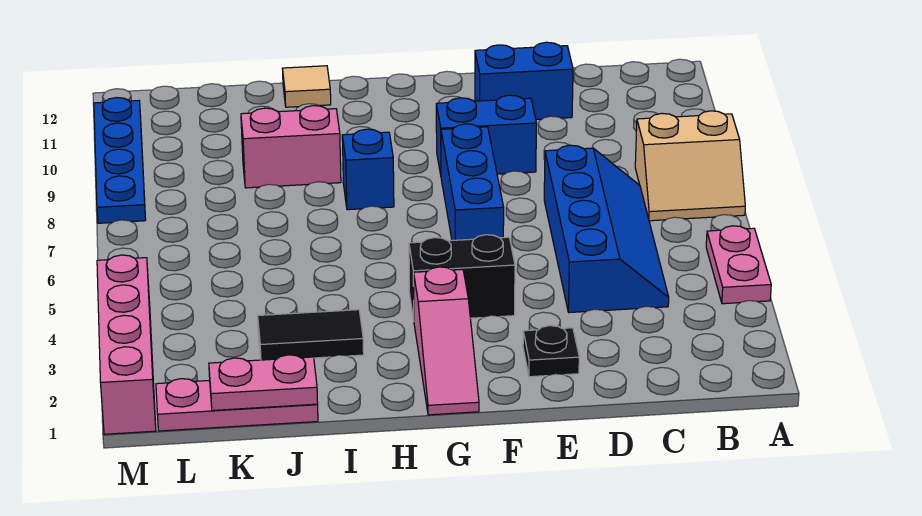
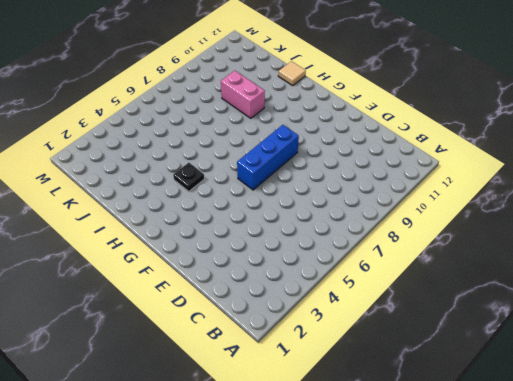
black 1x1 plate [173,163,204,191] -> black 1x1 plate moved to [523,326,579,377]
none -> pink 1x2 plate [706,226,771,304]
none -> tan 2x2 slope [635,111,745,221]
none -> blue 2x4 slope [544,145,669,313]

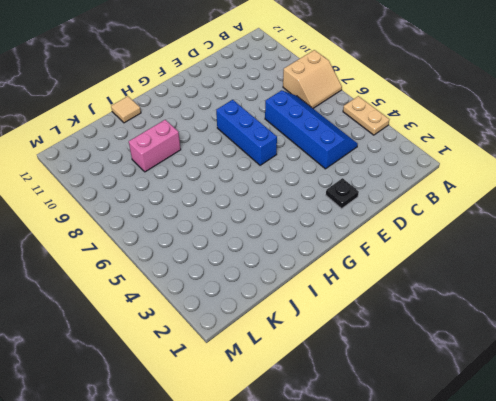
tan 1x2 plate [343,96,389,135] -> pink 1x2 plate [706,226,771,304]
none -> blue 1x2 brick [475,42,573,119]
none -> blue 1x2 brick [436,95,537,175]
none -> black 1x2 brick [409,235,515,319]

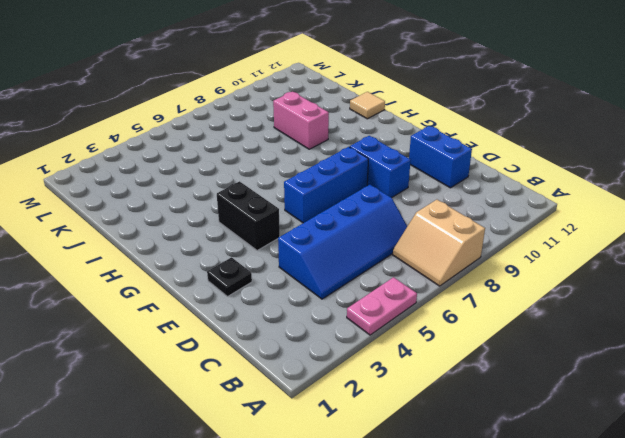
none -> pink 1x3 slope [414,267,479,415]
none -> blue 1x1 brick [342,129,394,210]
none -> black 1x2 tile [258,310,364,360]

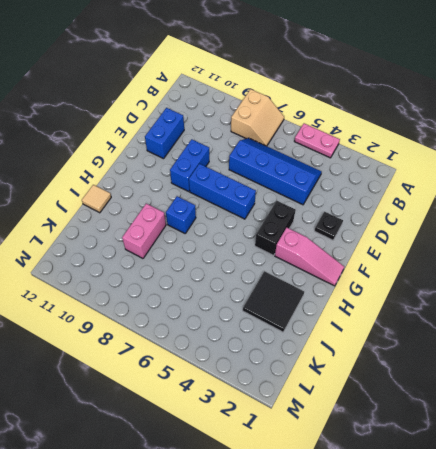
black 2x2 tile [243,271,304,332] -> black 1x2 tile [258,310,364,360]
none -> pink 1x3 plate [156,379,318,431]
none -> pink 1x4 brick [97,255,156,434]
none -> blue 1x4 plate [94,98,146,223]

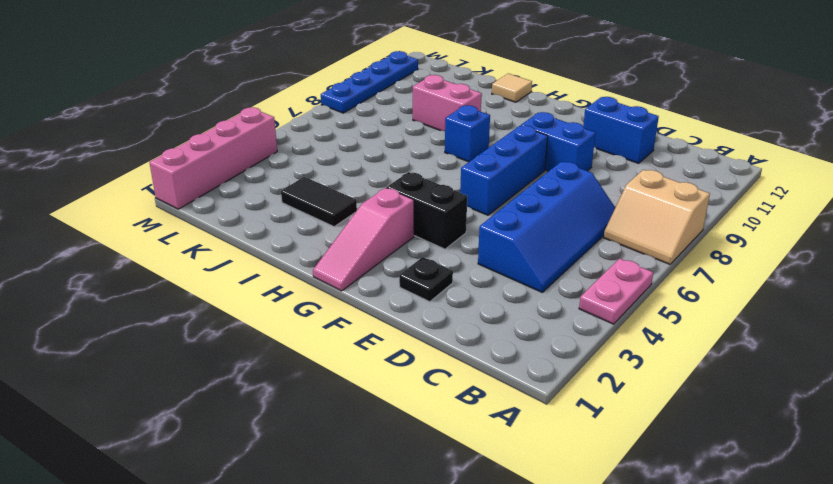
none -> pink 1x3 plate [156,379,318,431]
none -> pink 1x2 plate [209,355,318,410]

